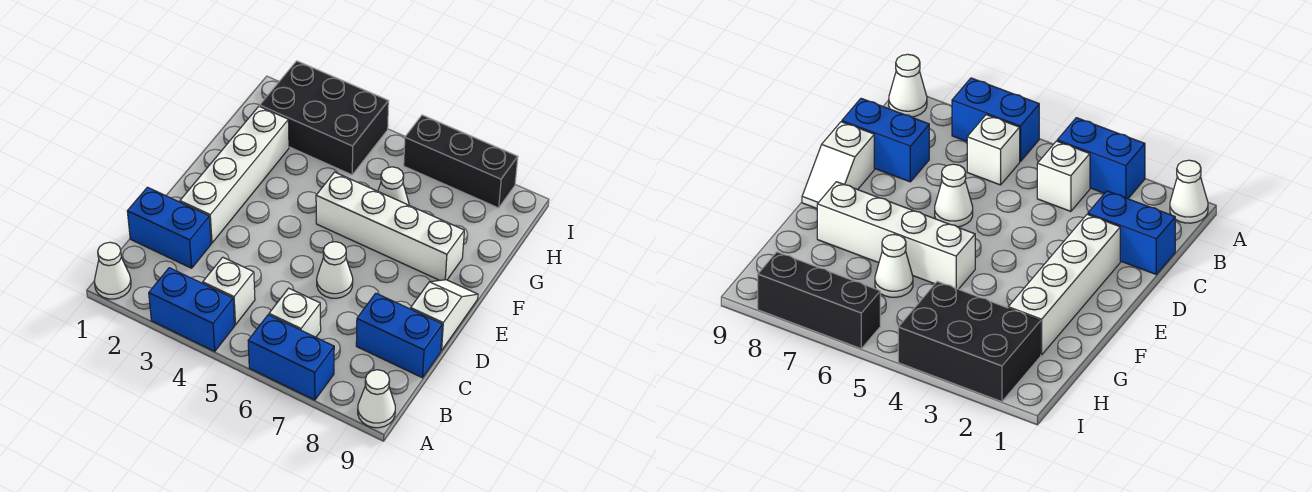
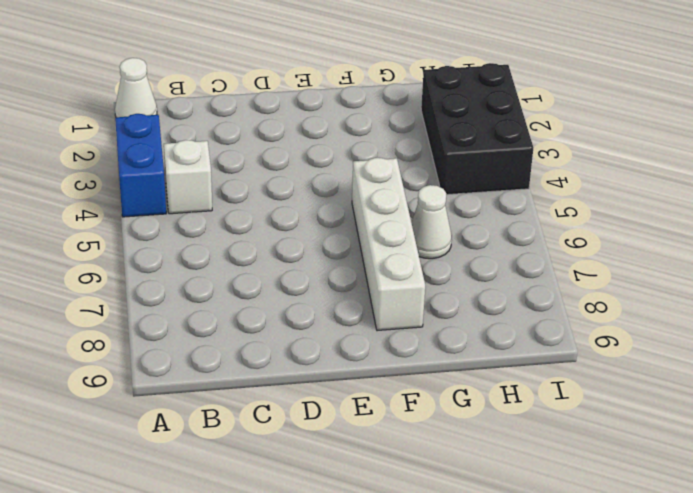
none -> blue 1x2 brick [248,315,334,400]
none -> white 1x1 cone [358,370,395,428]
none -> white 1x1 brick [269,288,321,337]

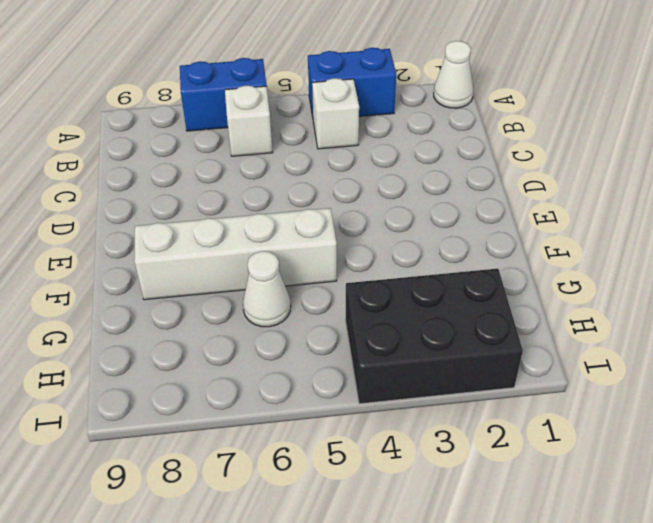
none -> white 1x1 cone [358,370,395,428]
none -> blue 1x2 brick [127,187,211,268]
none -> blue 1x2 brick [356,293,442,378]

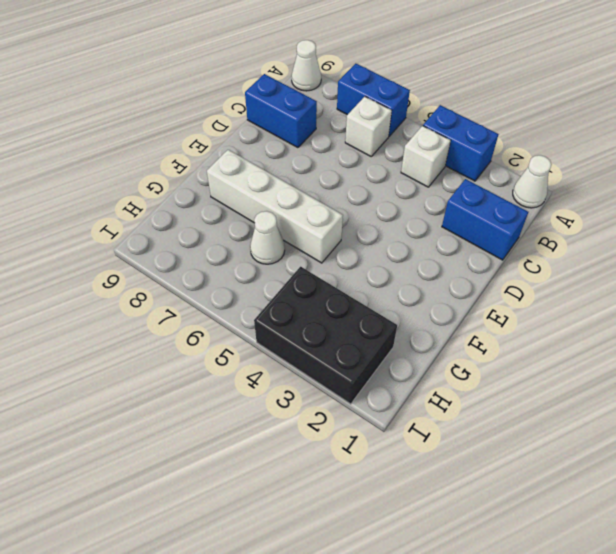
none -> white 1x4 brick [180,106,289,243]
none -> white 1x1 cone [317,242,353,298]
none -> white 1x2 slope [411,280,478,351]

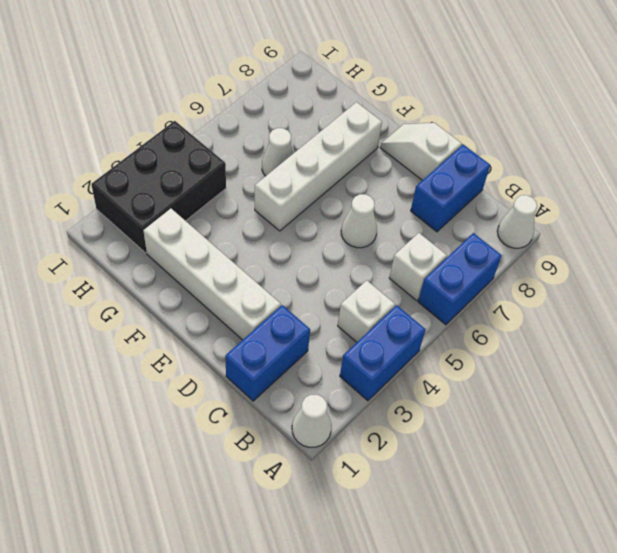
none -> black 1x3 brick [404,115,518,208]

